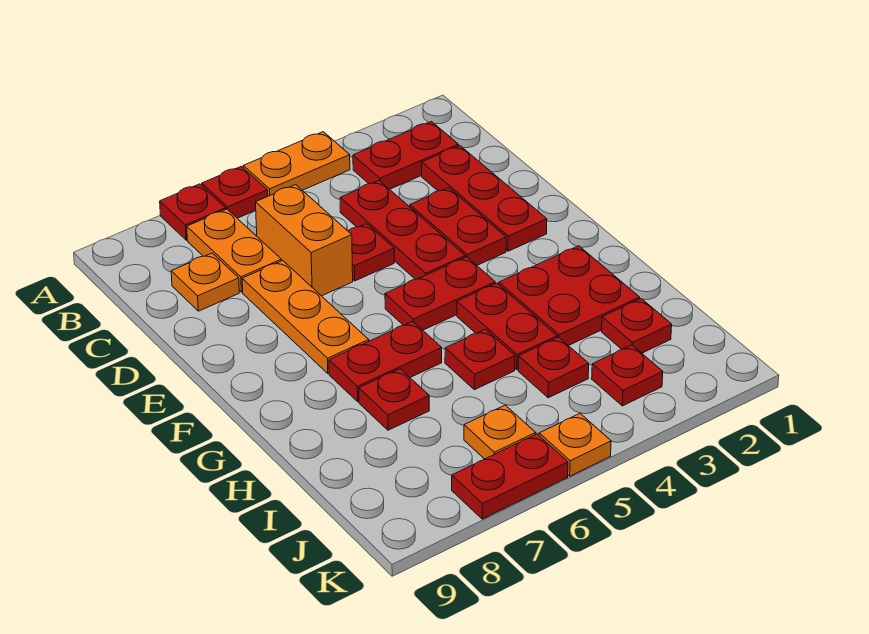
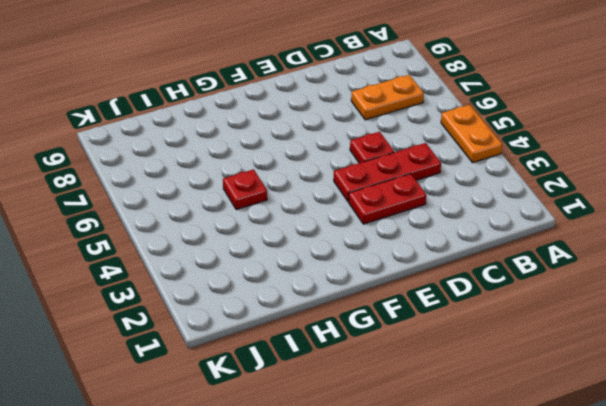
none -> red 1x1 plate [202,166,268,218]
none -> red 1x1 plate [160,184,226,240]
none -> red 1x2 plate [353,121,459,189]

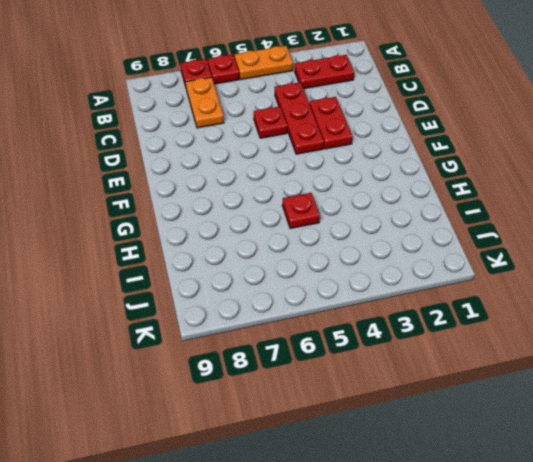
none -> red 1x3 plate [422,146,547,251]
none -> orange 1x2 brick [256,185,353,296]
none -> orange 1x1 plate [171,253,239,311]

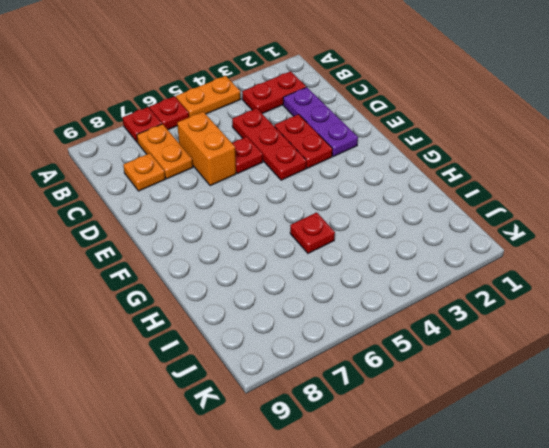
purple 1x3 plate [283,87,358,156] -> red 1x3 plate [422,146,547,251]
none -> orange 1x3 plate [242,261,369,374]
none -> red 1x2 plate [385,257,495,330]
none -> red 2x2 plate [499,246,640,346]

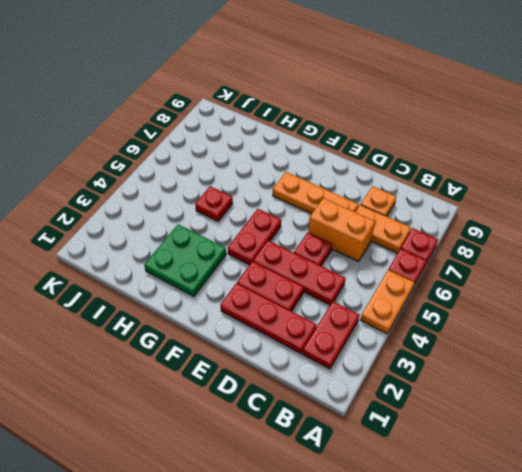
green 2x2 plate [144,224,226,296] -> red 2x2 plate [499,246,640,346]
none -> red 1x2 plate [457,283,557,370]
none -> red 1x2 plate [329,322,442,402]
none -> red 1x1 plate [359,369,429,430]

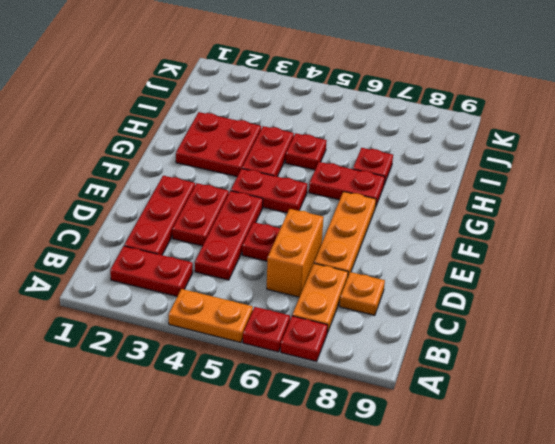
none -> red 1x1 plate [602,299,672,353]
none -> red 1x1 plate [518,337,589,398]
none -> red 1x1 plate [592,345,663,406]

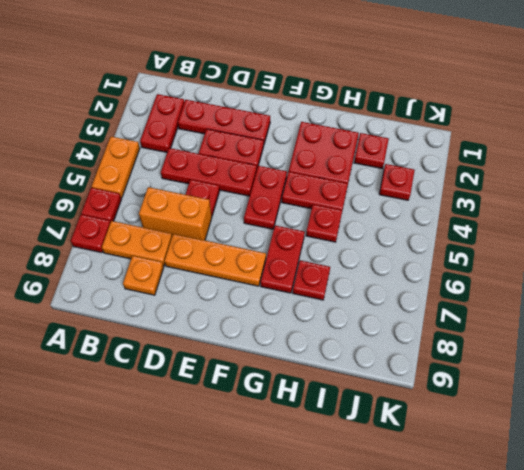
none -> red 1x1 plate [518,337,589,398]
none -> orange 1x1 plate [464,405,536,459]
none -> orange 1x1 plate [539,414,611,476]

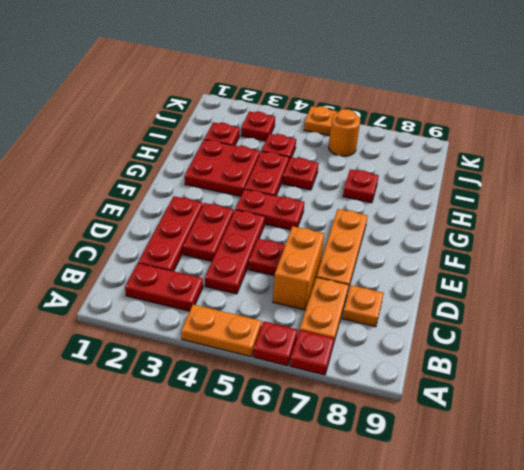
orange 1x1 round brick [329,109,360,156] -> orange 1x1 plate [464,405,536,459]
none -> red 1x2 plate [329,322,442,402]
none -> red 1x2 plate [452,434,568,519]

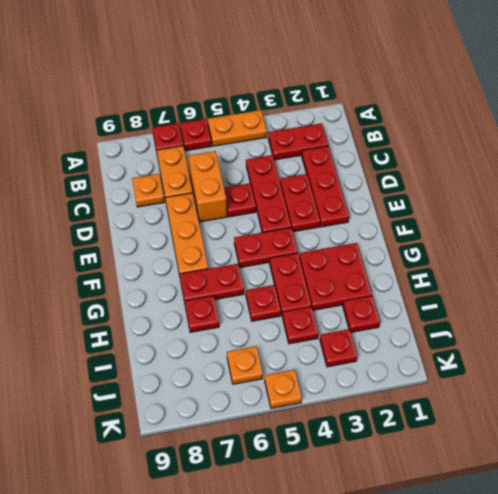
none -> red 1x2 plate [452,434,568,519]

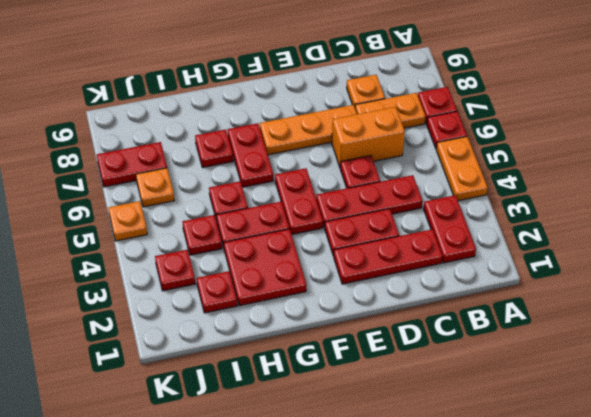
red 1x2 plate [97,142,167,187] -> red 1x2 plate turned to [452,434,568,519]

